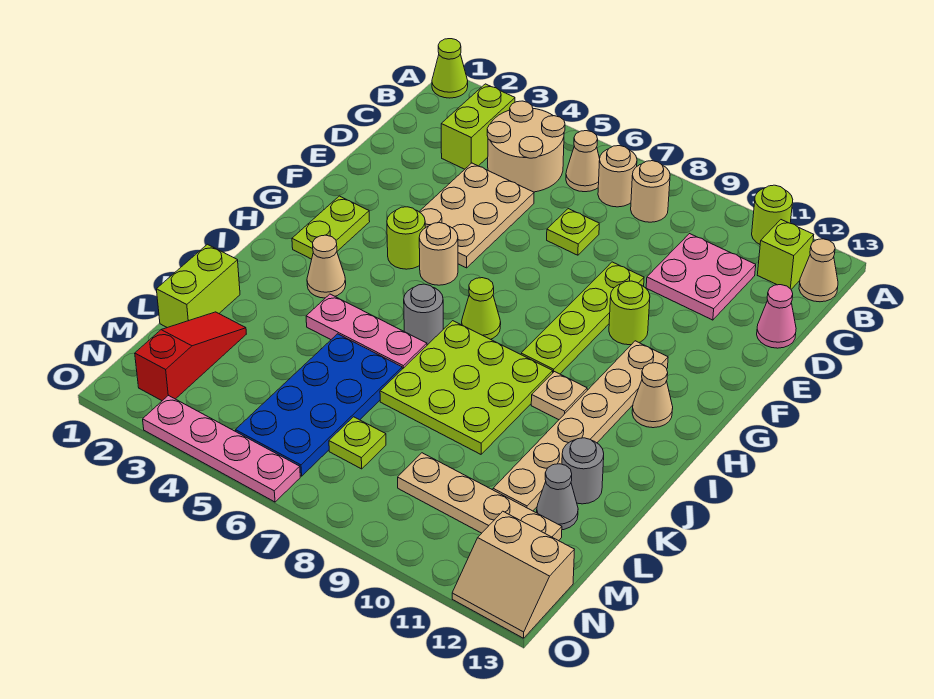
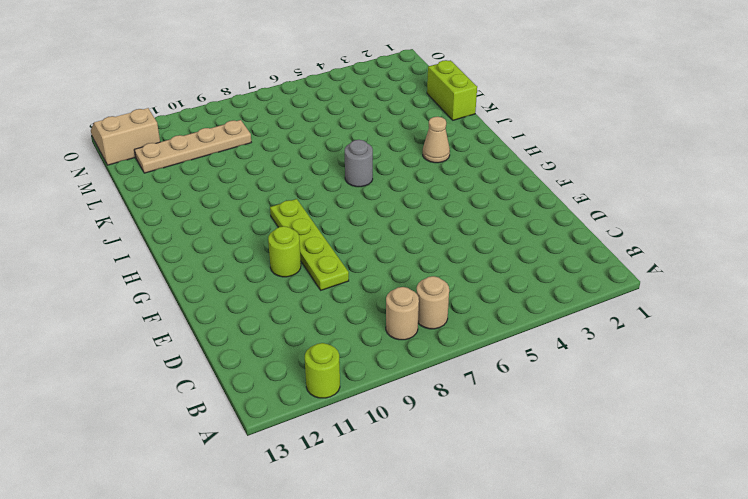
none -> lime 1x1 cone [432,39,468,98]
none -> lime 1x2 brick [441,84,515,169]
none -> tan 2x2 round brick [487,101,565,192]
none -> tan 1x1 cone [566,131,600,192]

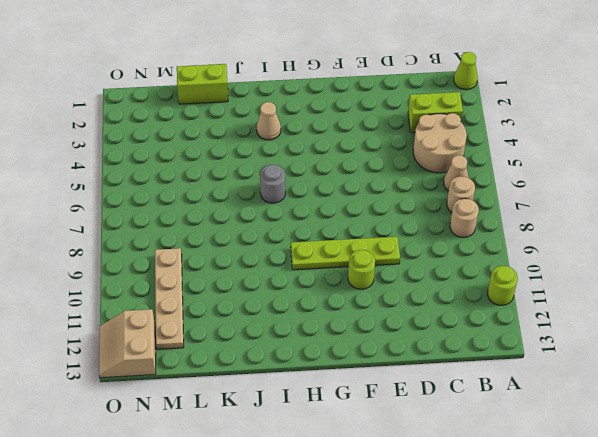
none -> lime 1x1 brick [757,220,814,289]
none -> tan 1x1 cone [799,239,838,302]
none -> pink 2x2 plate [646,234,756,320]
none -> tan 2x3 plate [419,163,534,268]

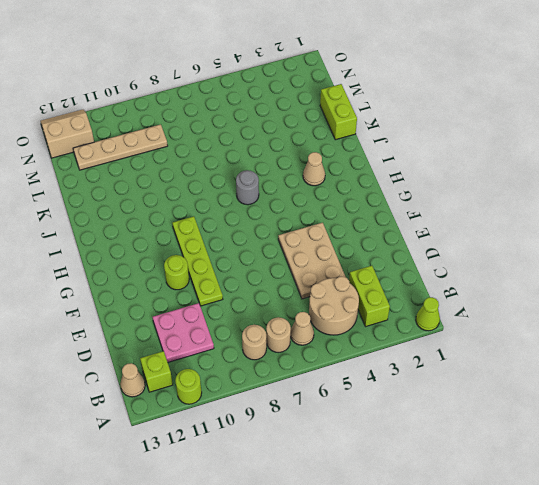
none -> lime 1x1 plate [547,209,599,255]
none -> pink 1x1 cone [757,285,796,348]
none -> lime 1x2 plate [292,196,370,259]
none -> lime 1x1 round brick [387,207,425,269]

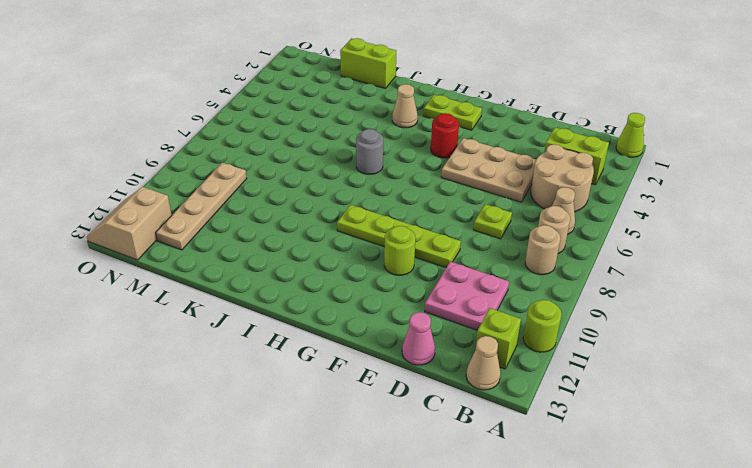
red 1x1 round brick [431,113,459,158] -> lime 1x1 round brick [387,207,425,269]
none -> tan 1x1 round brick [419,223,458,285]
none -> tan 1x6 plate [493,341,668,511]
none -> lime 1x1 cone [462,278,501,339]
none -> tan 1x1 cone [632,363,673,428]

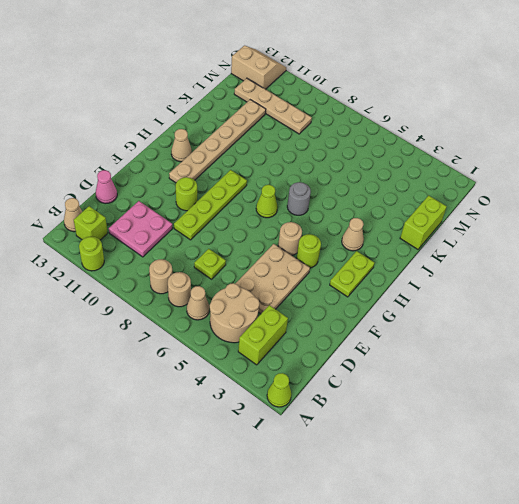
none -> lime 3x3 plate [380,321,553,454]
none -> tan 1x1 plate [531,372,587,420]
none -> pink 1x3 plate [306,294,427,369]
none -> blue 2x4 plate [235,334,402,476]

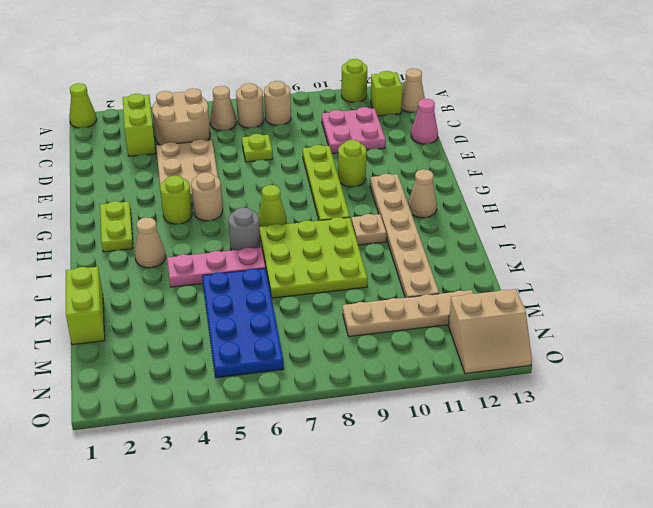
none -> grey 1x1 round brick [562,438,604,504]
none -> red 1x3 slope [135,312,246,401]
none -> grey 1x1 cone [537,464,578,530]
none -> lime 1x1 plate [329,417,386,469]

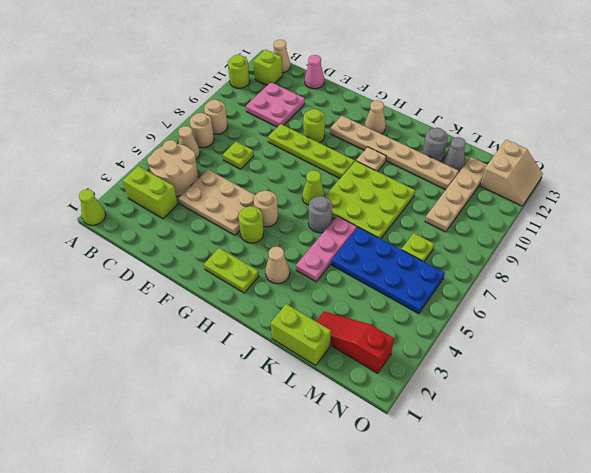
none -> pink 1x4 plate [143,395,300,502]

